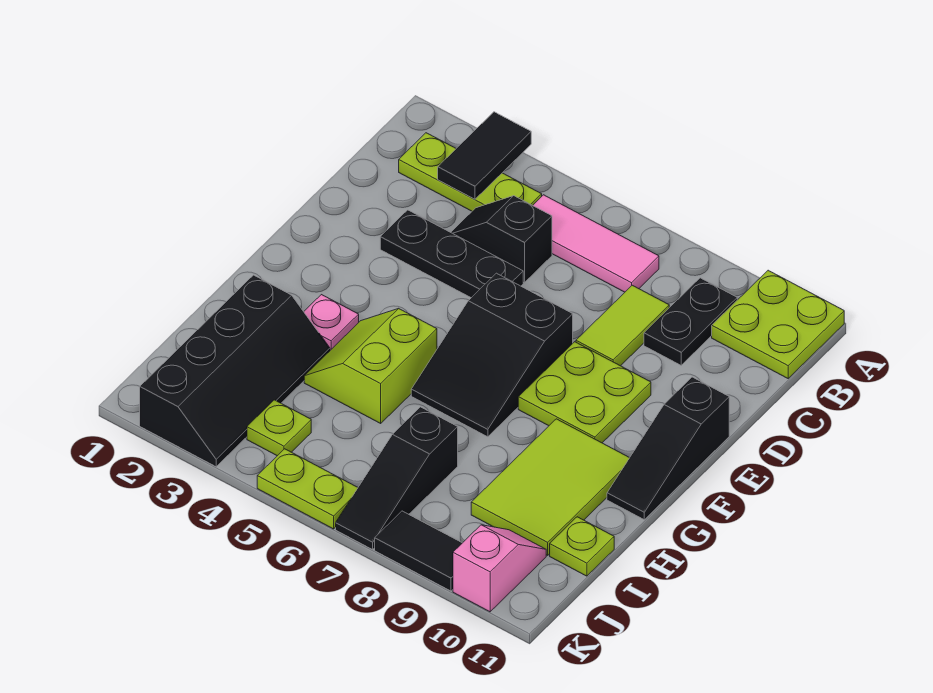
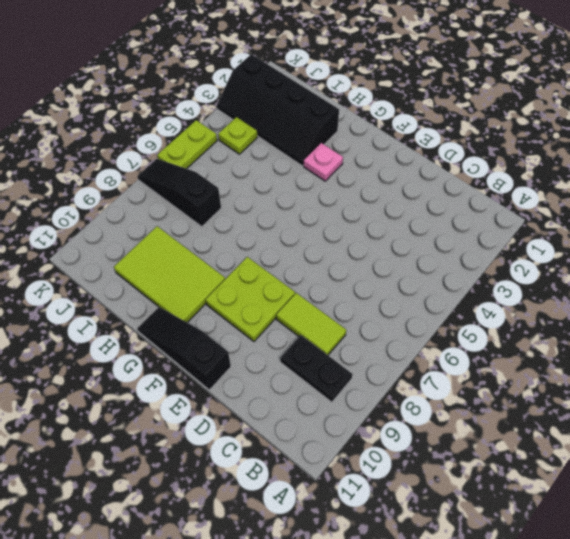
none -> lime 2x2 plate [712,270,844,378]
none -> lime 1x3 plate [399,133,542,211]
none -> pink 1x3 tile [533,195,659,292]

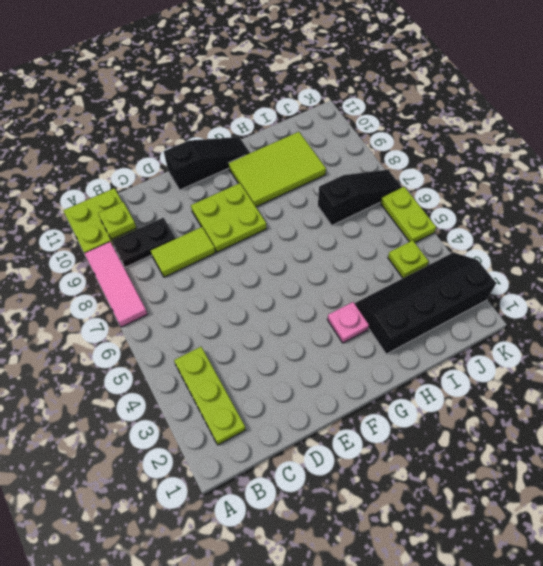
pink 1x3 tile [84,242,147,327] -> pink 1x3 tile moved to [533,195,659,292]
lime 1x1 plate [98,202,136,240] -> lime 1x1 plate moved to [550,517,614,576]
none -> black 1x2 slope [451,196,552,282]
none -> black 1x3 plate [380,210,523,298]
none -> black 2x3 slope [411,273,573,437]

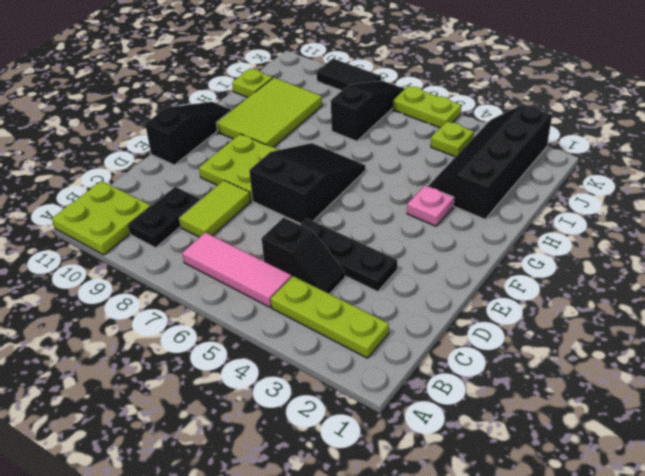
none -> lime 2x2 slope [304,309,437,423]
none -> pink 1x2 slope [453,525,546,612]
none -> black 1x2 tile [438,112,531,199]

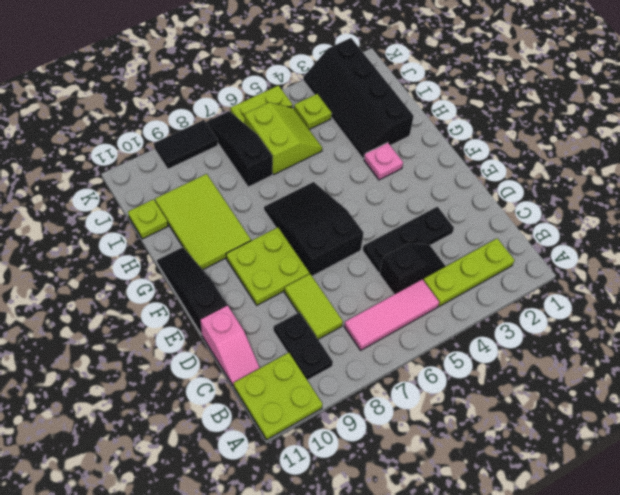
pink 1x2 slope [200,306,260,386] -> pink 1x2 slope moved to [453,525,546,612]
lime 2x2 slope [244,102,322,174] -> lime 2x2 slope moved to [304,309,437,423]
none -> black 1x2 tile [438,112,531,199]

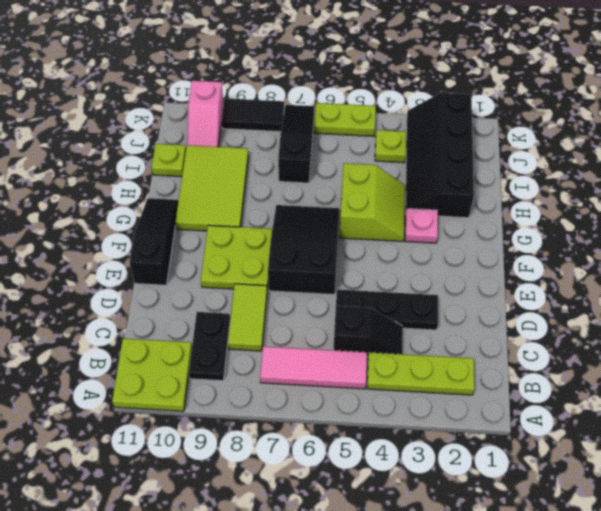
none -> black 1x2 tile [438,112,531,199]

